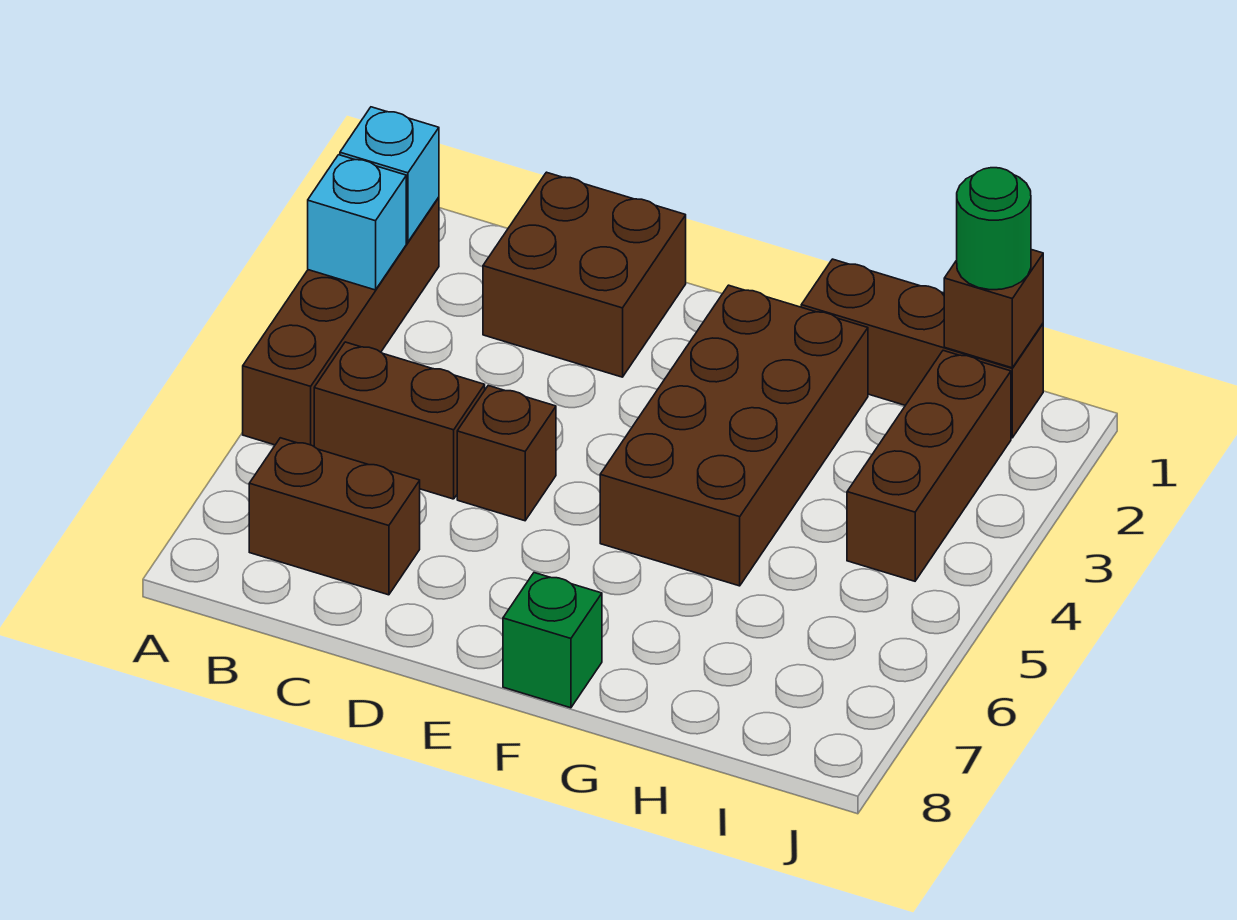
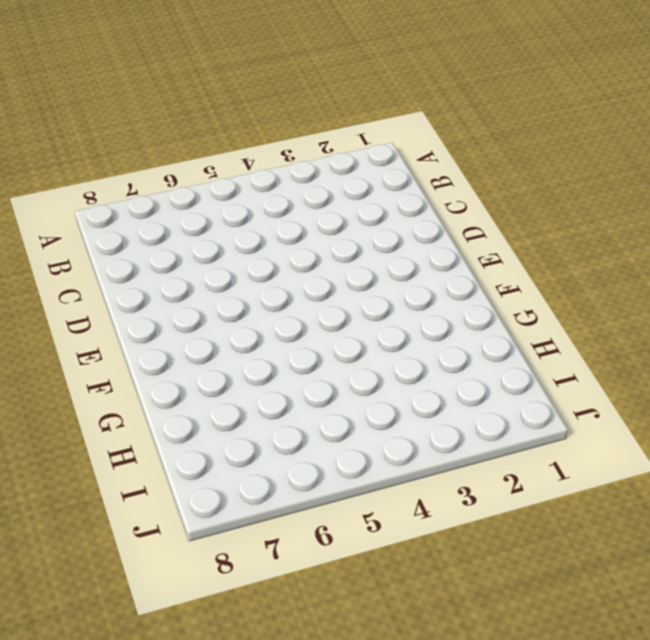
none -> brown 1x4 brick [243,197,439,446]
none -> brown 1x2 brick [314,342,485,499]
none -> brown 1x2 brick [249,438,420,595]

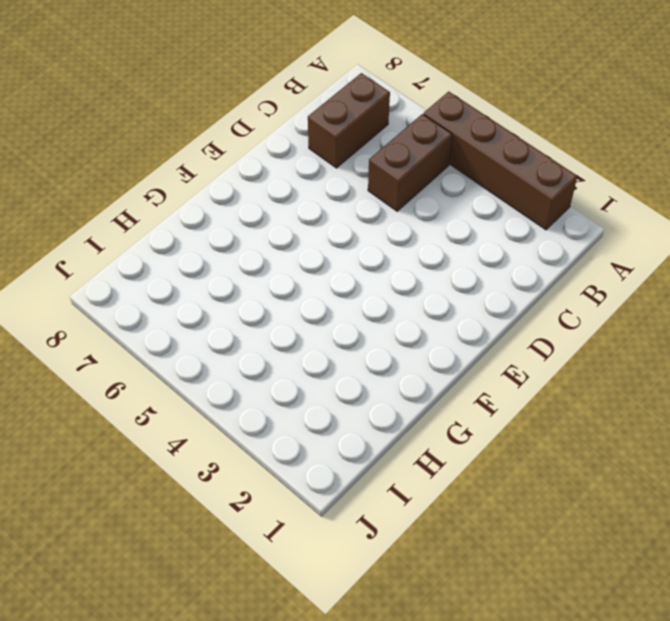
none -> brown 2x2 brick [483,172,686,377]
none -> brown 1x1 brick [457,386,556,521]
none -> brown 2x4 brick [600,285,868,586]

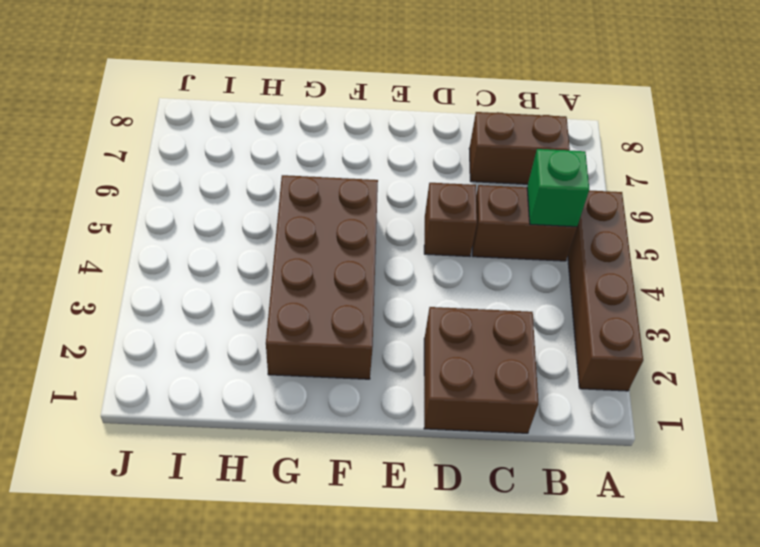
green 1x1 brick [527,149,589,227] -> green 1x1 brick moved to [503,573,602,708]
none -> brown 1x3 brick [801,259,1043,438]
none -> brown 1x3 brick [847,351,1011,581]
none -> cyan 1x1 brick [340,107,439,242]

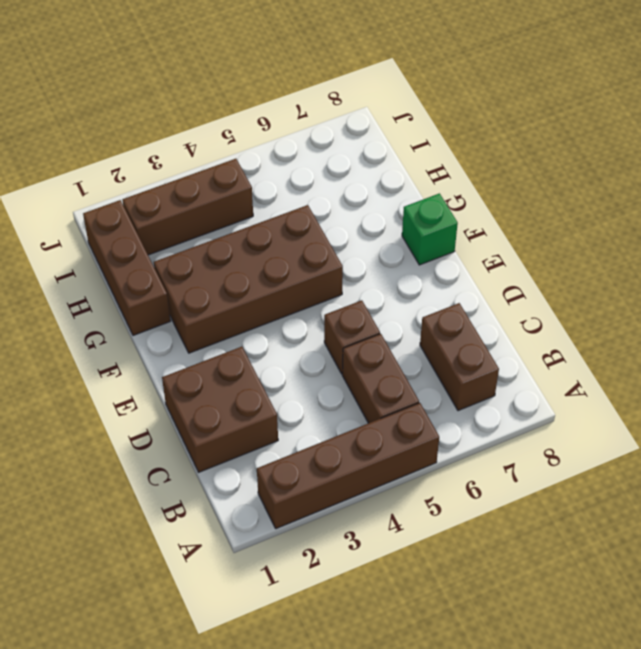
none -> cyan 1x1 brick [340,107,439,242]
none -> cyan 1x1 brick [308,155,406,290]
none -> brown 1x1 brick [944,250,1043,368]

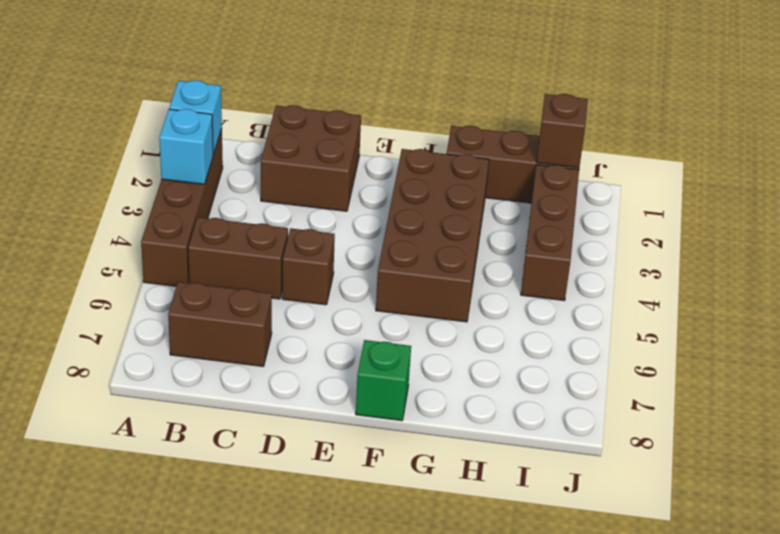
none -> green 1x1 round brick [957,168,1031,290]

